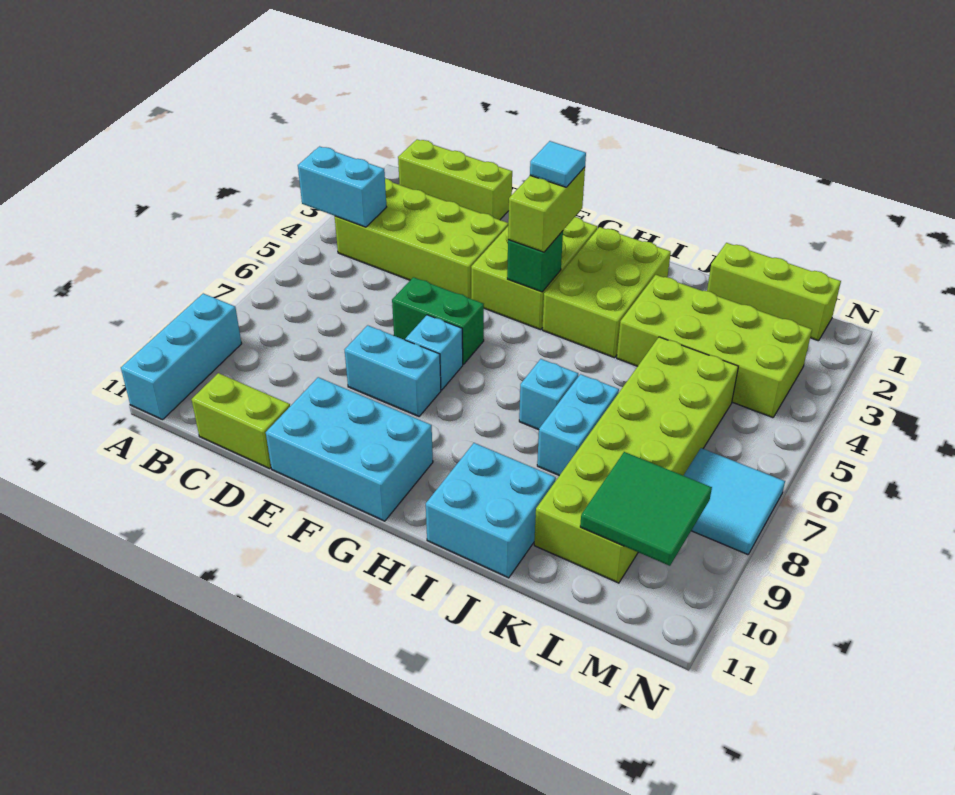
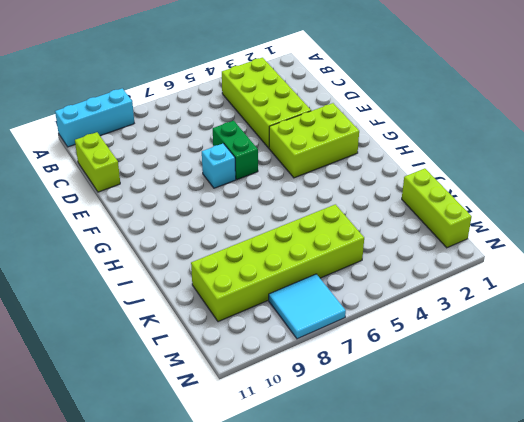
none -> lime 1x3 brick [398,139,512,220]
none -> cyan 1x2 brick [345,325,441,416]
none -> cyan 2x3 brick [266,377,433,521]

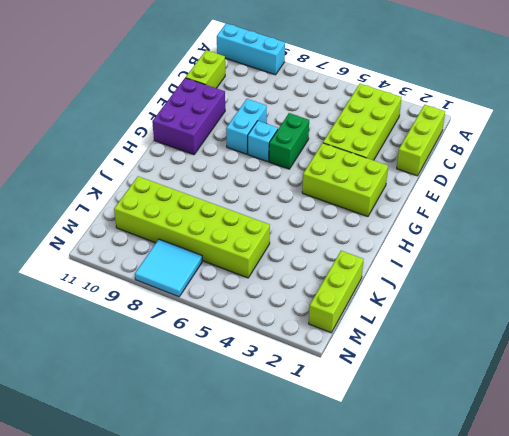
purple 2x3 brick [152,78,225,155] -> cyan 2x3 brick [266,377,433,521]
none -> lime 2x3 brick [542,227,671,358]
none -> cyan 1x1 brick [519,359,578,430]
none -> cyan 2x2 brick [426,443,556,578]

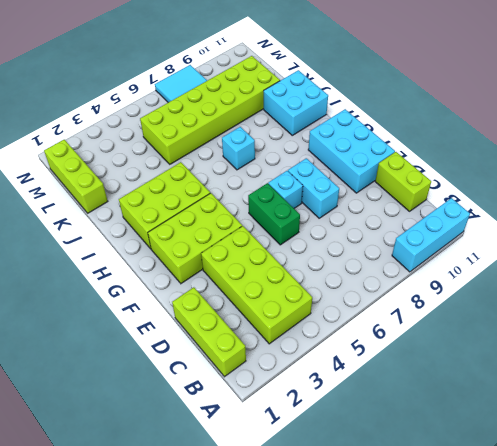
none -> lime 2x4 brick [617,275,812,418]
none -> cyan 1x2 brick [537,374,619,475]
none -> cyan 1x2 brick [298,146,387,227]

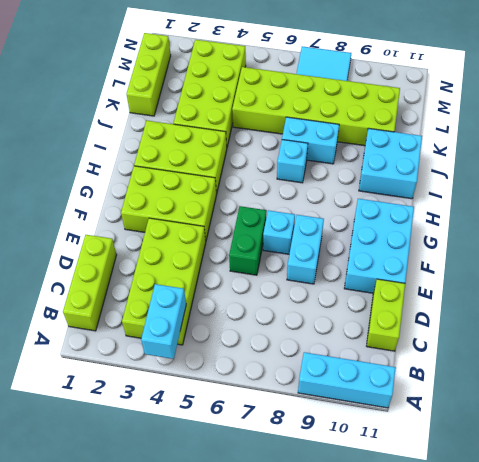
none -> green 1x1 brick [507,231,563,292]
none -> green 2x2 tile [580,452,712,566]
none -> lime 1x2 brick [508,167,585,252]

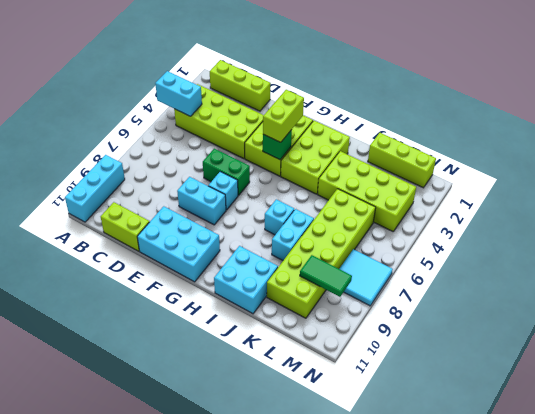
green 1x2 tile [300,255,352,297] -> green 2x2 tile [580,452,712,566]
none -> cyan 1x1 tile [530,141,586,187]

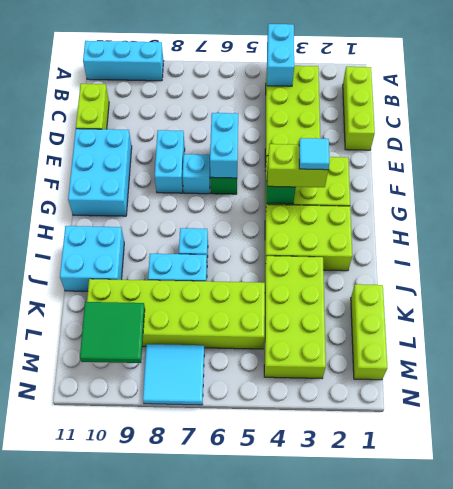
cyan 1x2 brick [210,113,238,178] -> none

